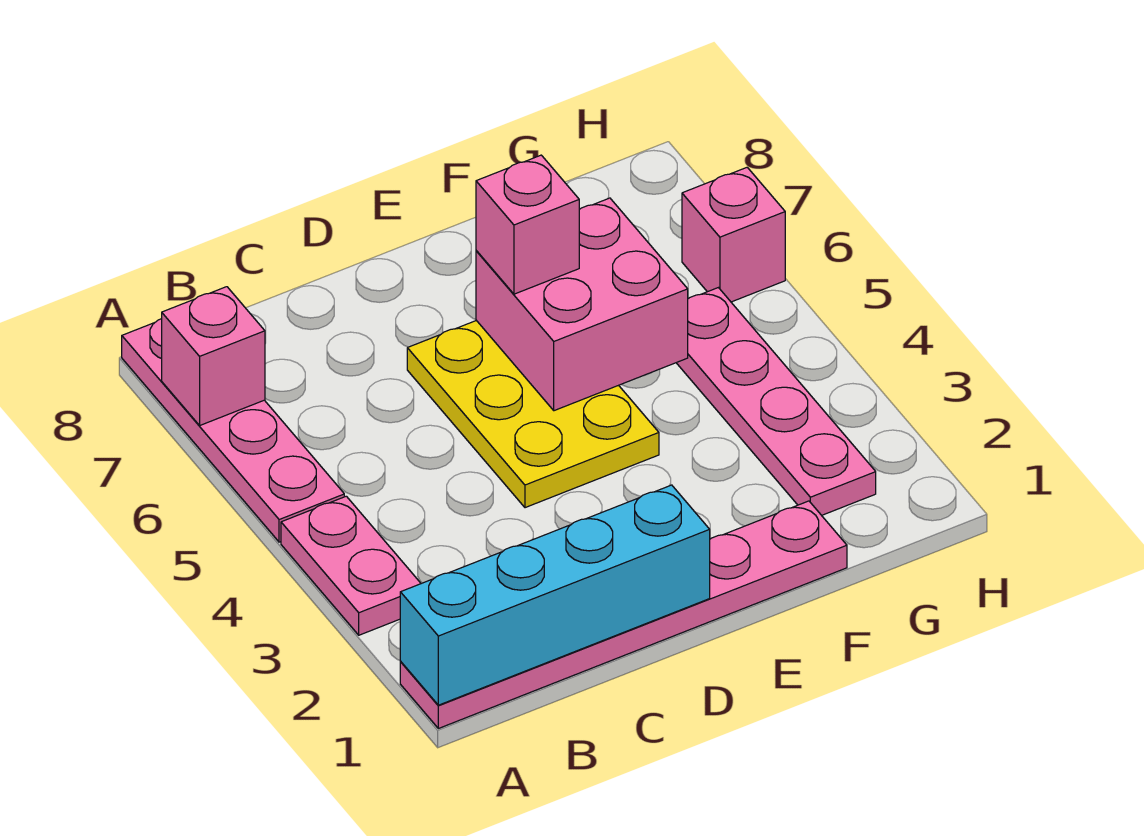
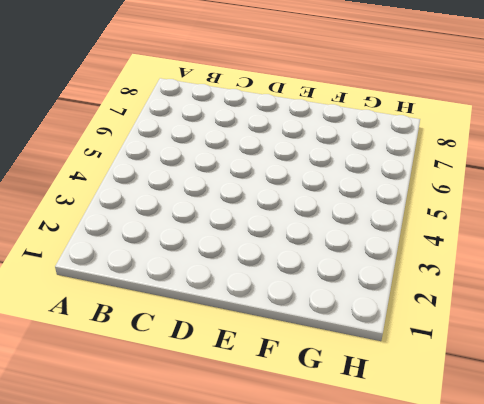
none -> pink 1x6 plate [400,501,847,728]
none -> pink 1x2 plate [281,496,421,635]

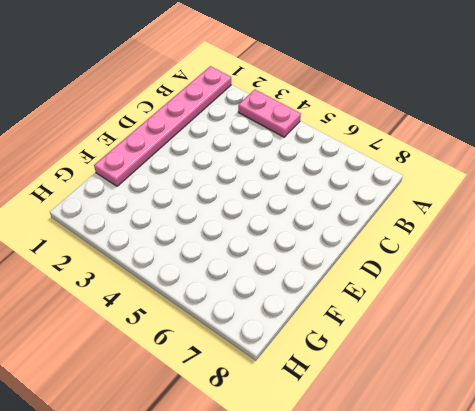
none -> pink 1x4 plate [122,319,344,542]
none -> yellow 2x3 plate [407,321,659,508]

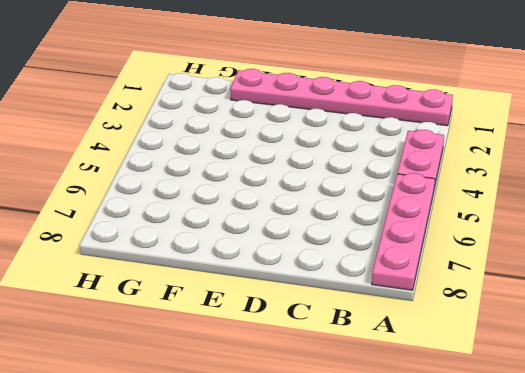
none -> yellow 2x3 plate [407,321,659,508]
none -> pink 1x4 plate [677,288,876,515]

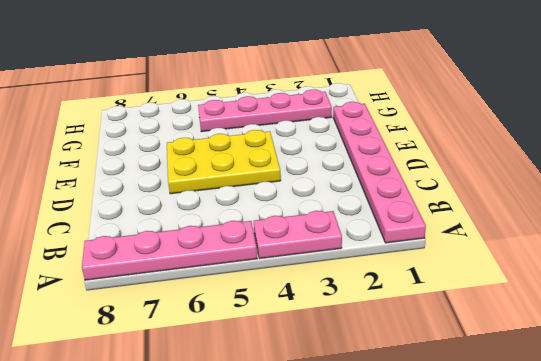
none -> pink 1x1 brick [682,167,785,302]
none -> cyan 1x4 brick [400,485,710,705]

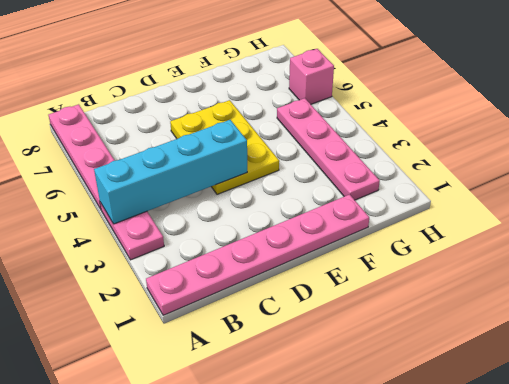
cyan 1x4 brick [94,120,247,224] -> cyan 1x4 brick moved to [400,485,710,705]
none -> pink 1x1 brick [162,287,265,425]
none -> pink 2x2 brick [476,198,688,411]

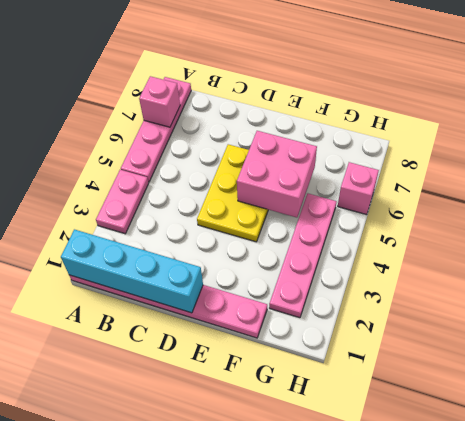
none -> pink 1x1 brick [476,155,579,294]

